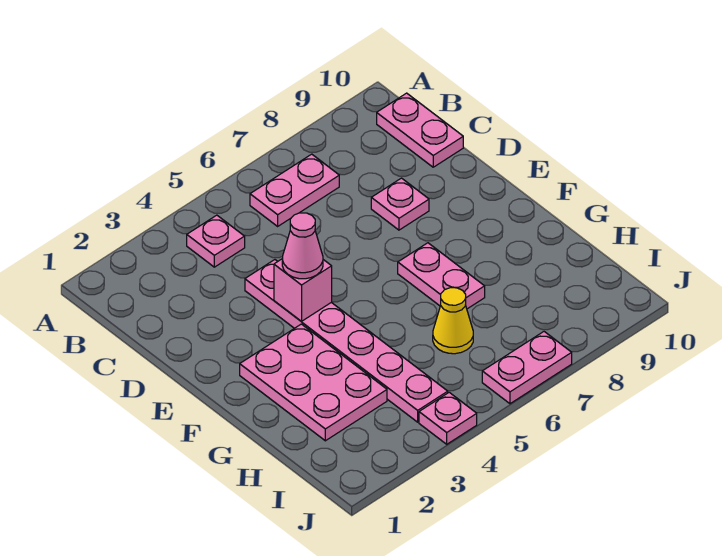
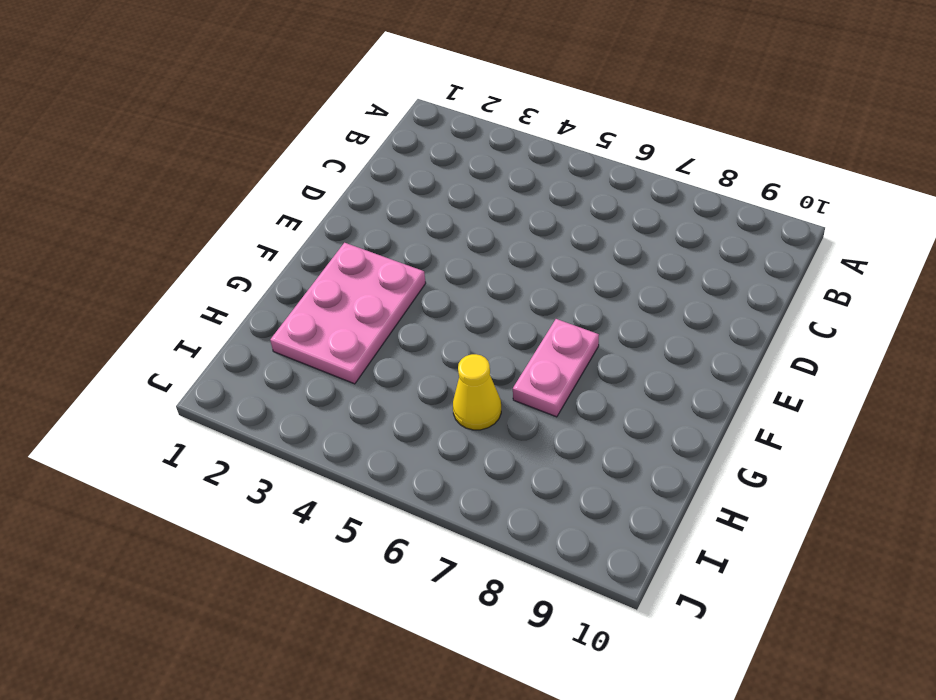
none -> pink 1x1 plate [187,215,245,267]
none -> pink 1x2 plate [250,154,339,226]
none -> pink 1x2 plate [377,93,463,167]

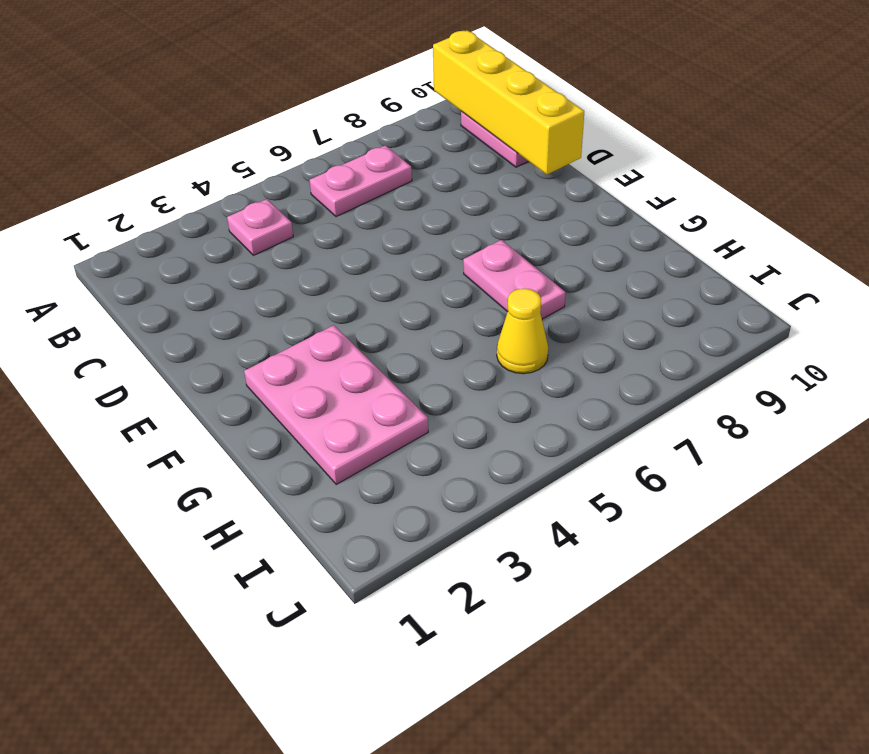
yellow 1x4 brick [433,30,584,174] -> none
none -> pink 1x6 plate [245,260,448,422]
none -> pink 1x1 plate [371,178,429,230]
none -> pink 1x1 plate [419,392,477,444]

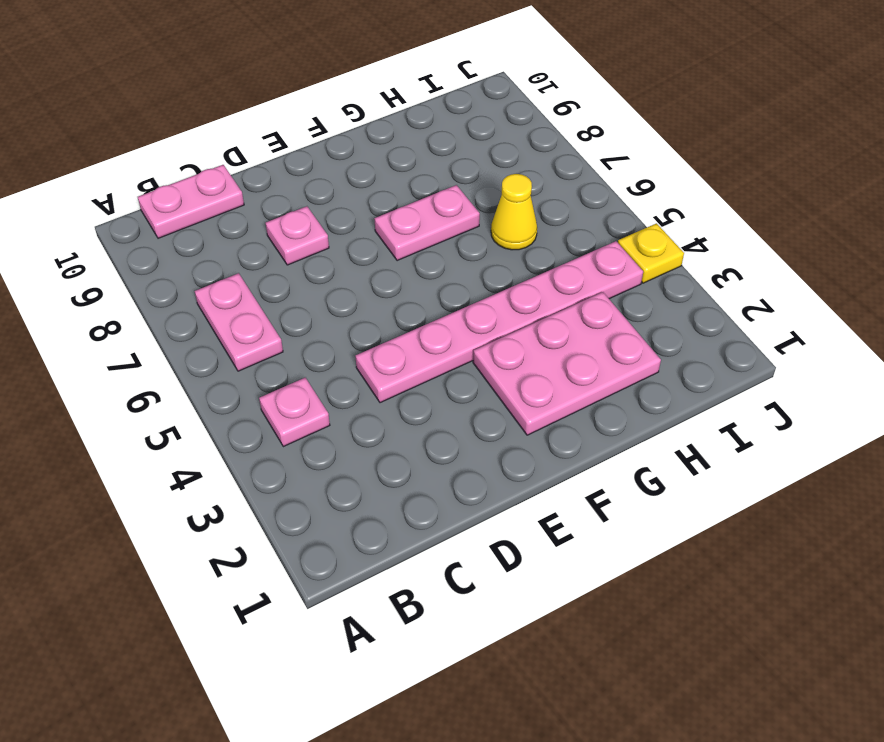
yellow 1x1 plate [618,223,684,283] -> pink 1x1 plate [419,392,477,444]
none -> pink 1x2 plate [482,332,572,404]
none -> pink 1x1 brick [274,259,332,321]
none -> pink 1x1 cone [282,213,323,279]

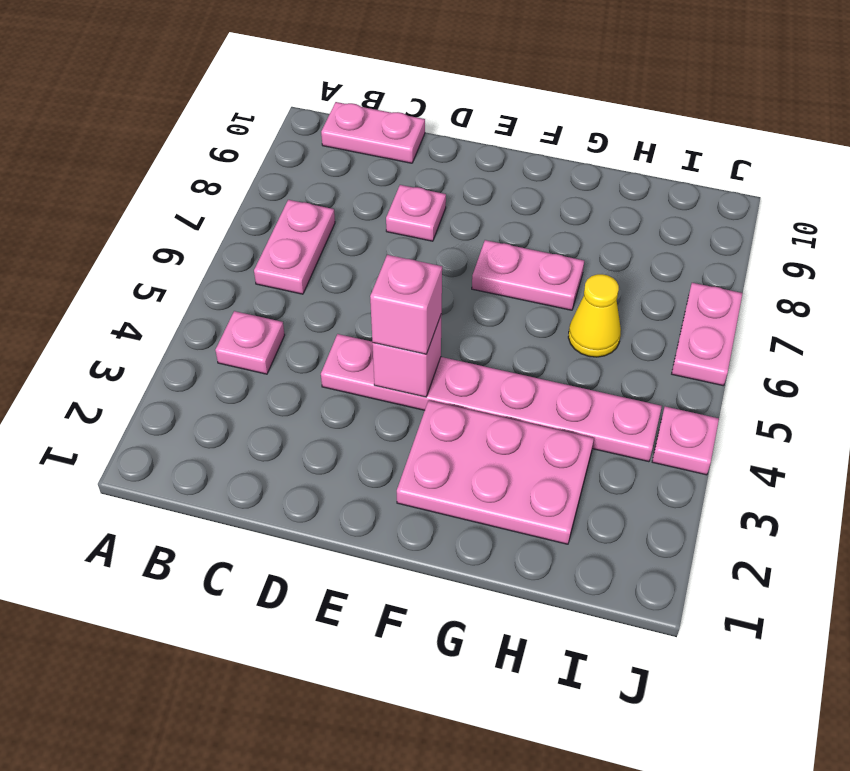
pink 1x1 brick [370,255,442,354] -> pink 1x1 cone [282,213,323,279]

